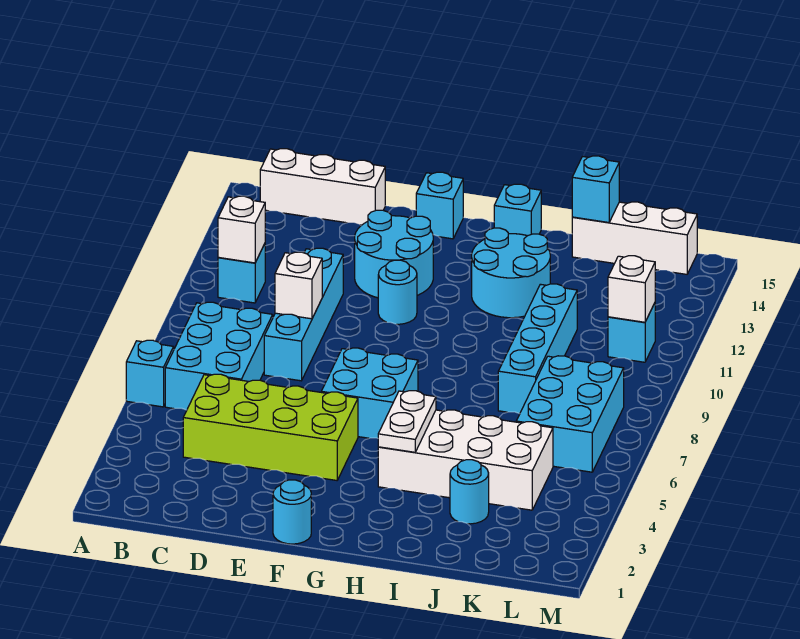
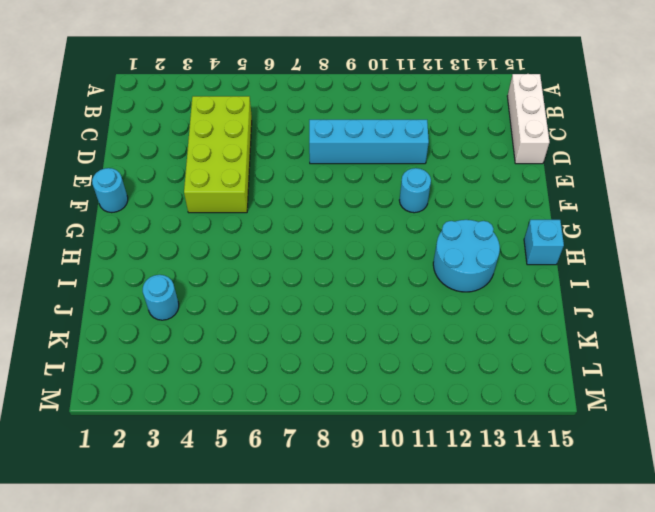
none -> cyan 1x1 brick [126,340,174,407]
none -> cyan 2x3 brick [165,302,273,410]
none -> cyan 1x1 brick [218,244,265,303]

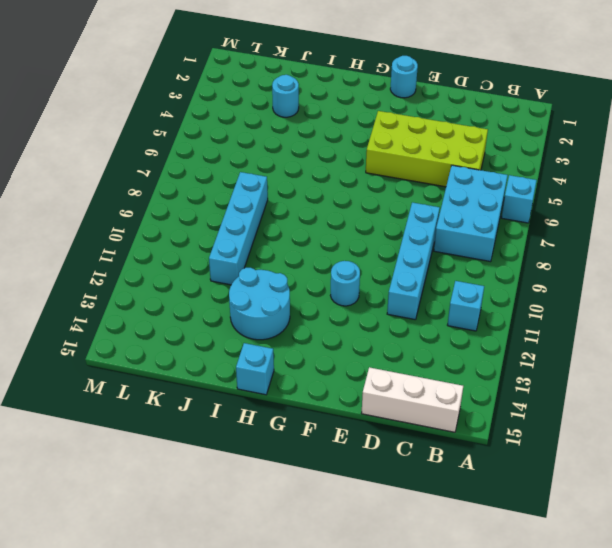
none -> cyan 2x2 round brick [355,210,433,298]
none -> cyan 2x2 brick [321,348,418,438]
none -> cyan 1x1 brick [416,172,463,239]

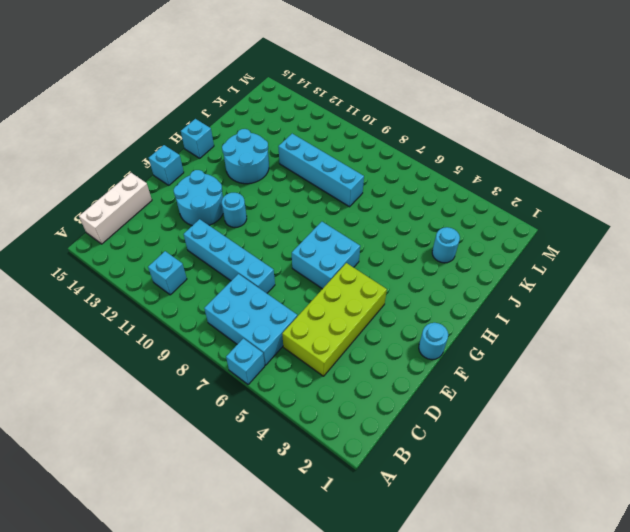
none -> white 2x4 brick [378,410,553,510]
none -> white 1x3 brick [572,202,697,274]
none -> cyan 2x3 brick [516,356,624,472]

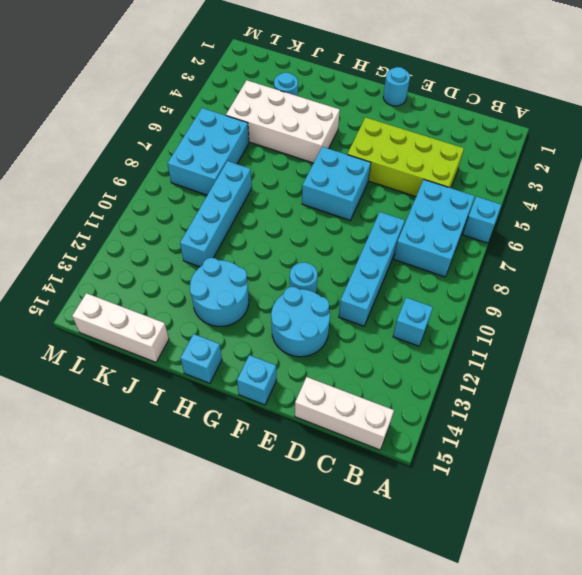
none -> cyan 1x1 brick [608,303,655,362]
none -> white 1x1 brick [218,196,265,263]
none -> white 1x1 brick [275,252,322,319]

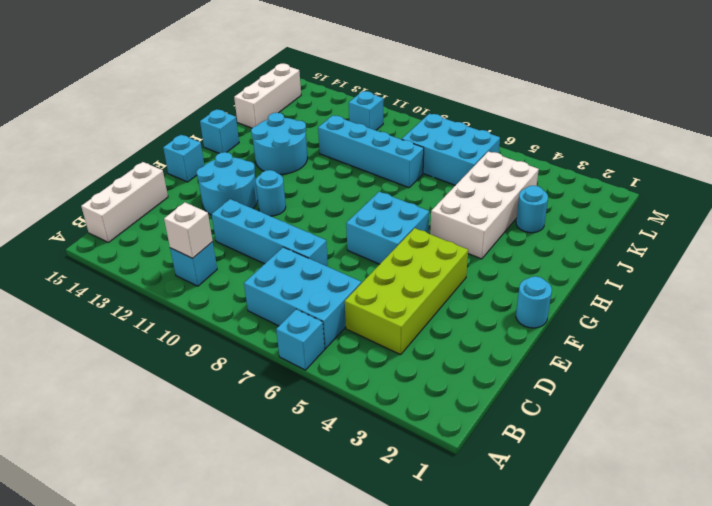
none -> white 1x1 brick [275,252,322,319]
none -> white 1x2 plate [378,391,436,452]
none -> cyan 1x1 brick [572,156,619,223]

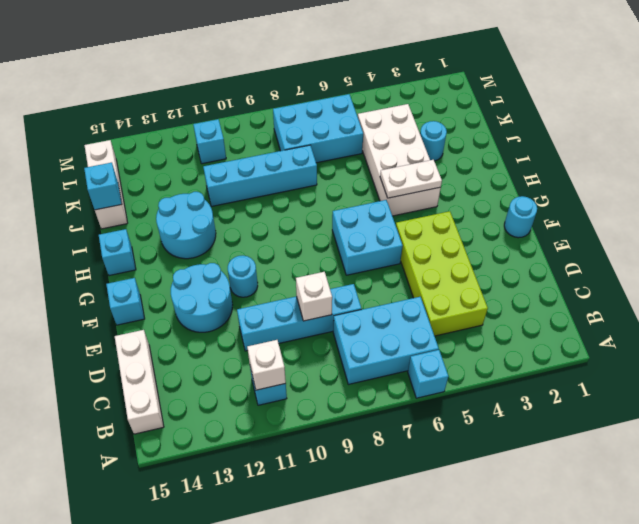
none -> white 1x1 brick [608,256,655,322]

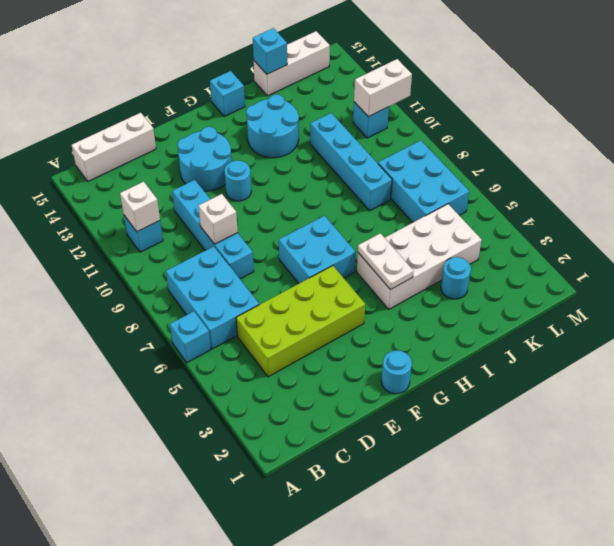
white 1x2 brick [354,59,412,117] -> white 1x1 brick [608,256,655,322]
none -> cyan 1x1 brick [416,172,463,239]

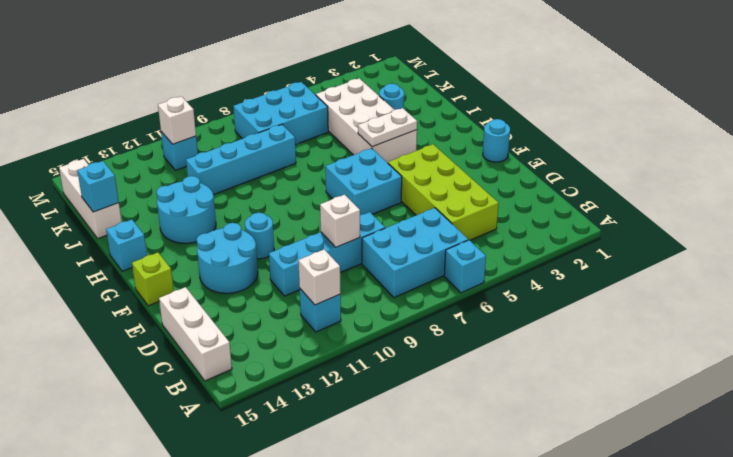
lime 1x1 brick [132,252,174,306] -> cyan 1x1 brick [416,172,463,239]

